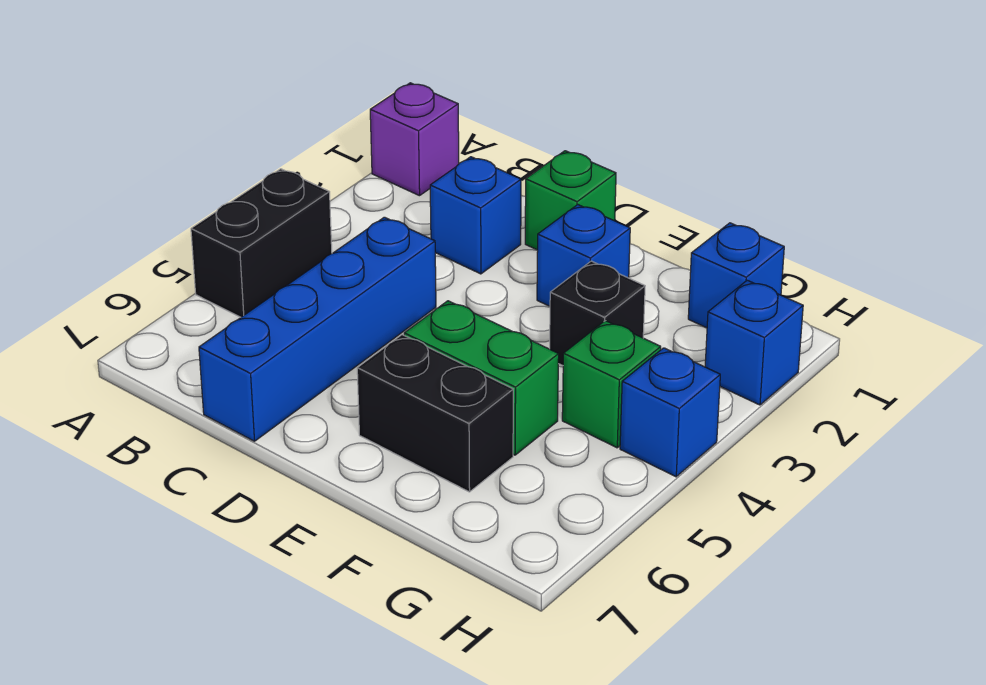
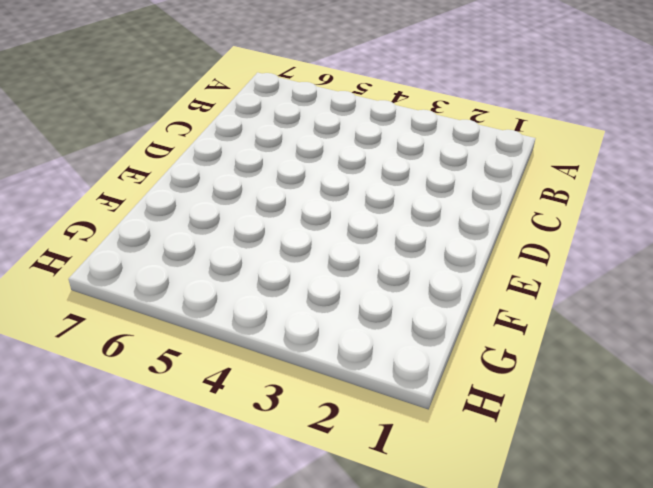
none -> purple 1x1 brick [370,83,459,196]
none -> black 1x2 brick [191,169,332,317]
none -> blue 1x1 brick [430,157,521,274]

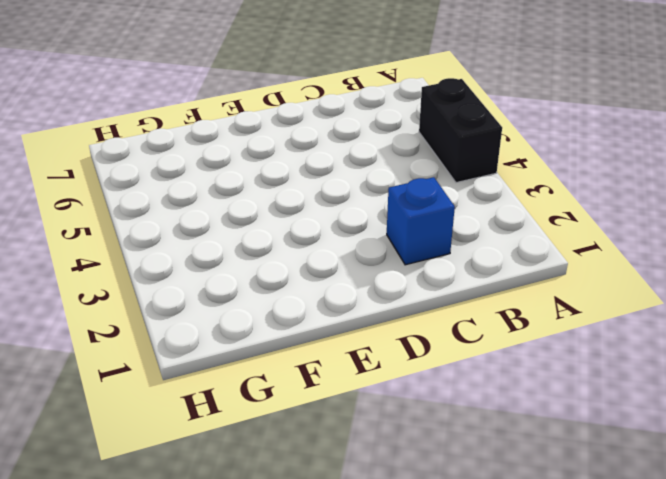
none -> purple 1x1 brick [370,83,459,196]
none -> blue 1x4 brick [199,217,436,441]
none -> green 1x1 brick [525,151,616,250]

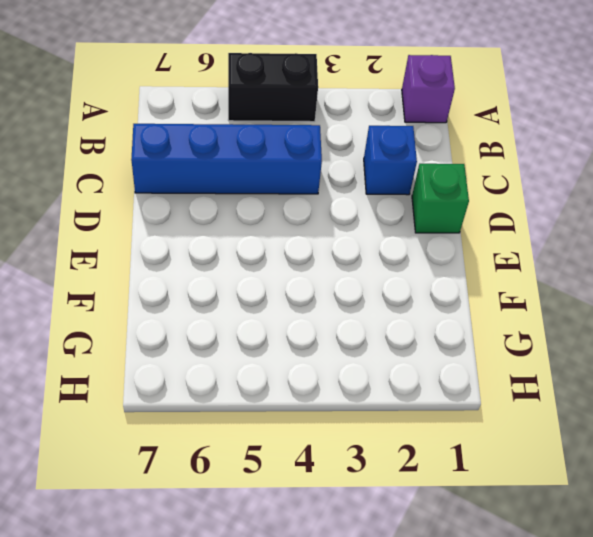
none -> blue 1x1 brick [537,205,630,306]
none -> green 1x2 brick [404,301,559,455]
none -> black 1x2 brick [357,335,513,492]

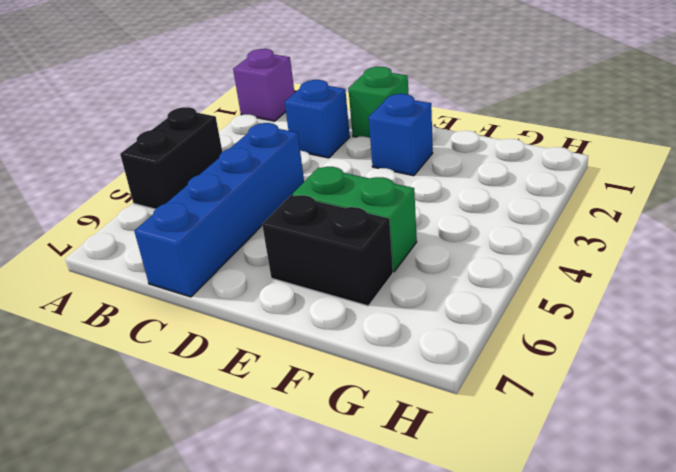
none -> black 1x1 brick [550,261,645,365]
none -> blue 1x1 brick [688,223,784,328]
none -> green 1x1 brick [562,321,661,448]

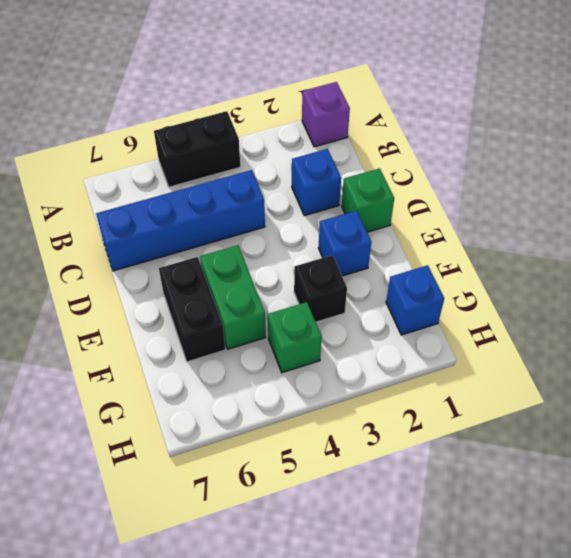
none -> blue 1x1 brick [705,280,803,405]
none -> blue 1x1 brick [620,348,720,477]

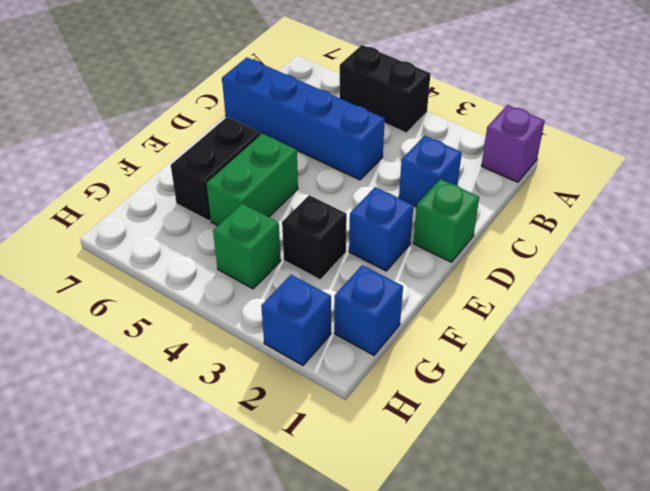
none -> blue 1x1 brick [620,348,720,477]

